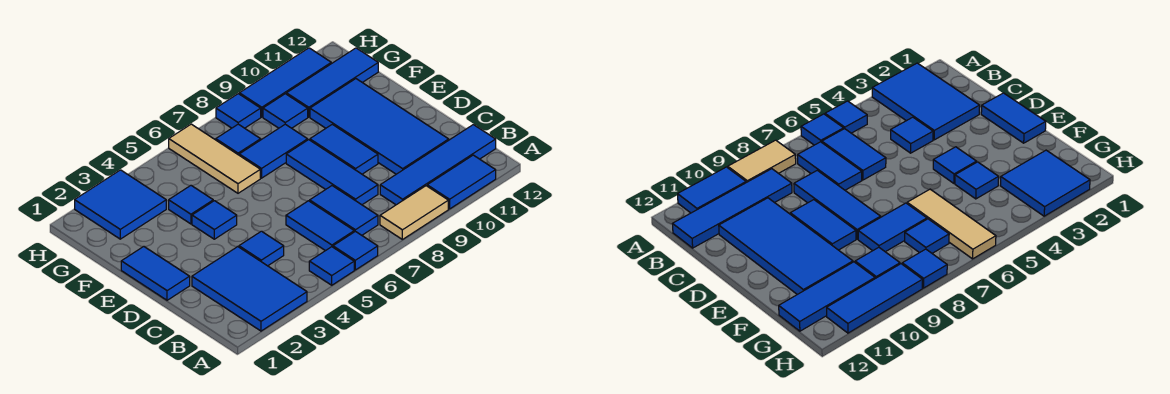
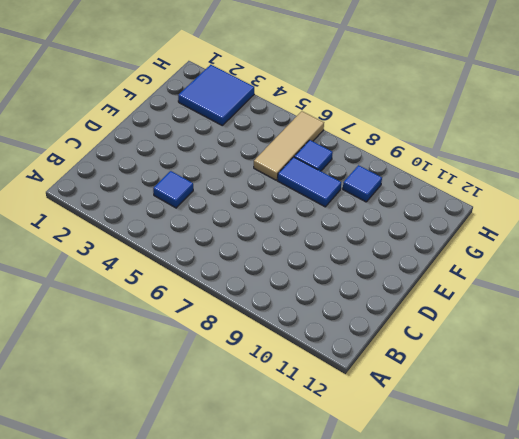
none -> blue 2x3 tile [192,247,307,331]
none -> blue 1x1 tile [309,247,354,285]
none -> blue 1x1 tile [333,231,378,270]

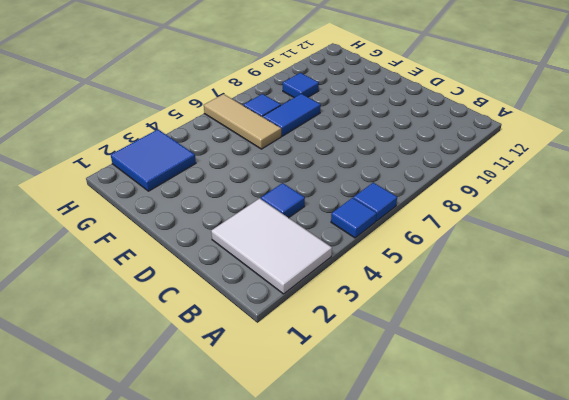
white 2x3 tile [211,198,332,294] -> blue 2x3 tile [192,247,307,331]
none -> tan 1x2 tile [380,186,448,239]
none -> blue 1x2 tile [427,155,496,209]
none -> blue 1x2 tile [286,201,354,251]

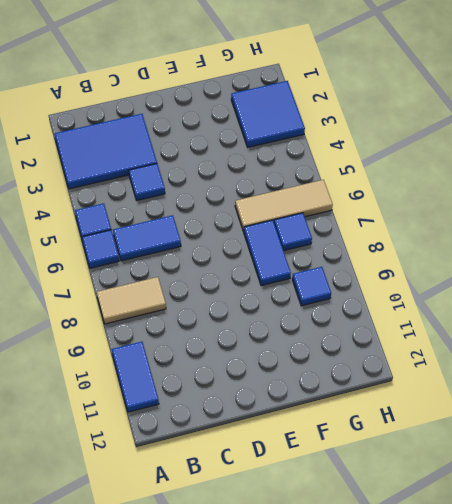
tan 1x2 tile [97,277,166,324] -> tan 1x2 tile turned to [380,186,448,239]
none -> blue 1x2 tile [310,186,378,235]
none -> blue 1x4 tile [380,125,496,205]
none -> blue 1x3 tile [286,140,378,205]

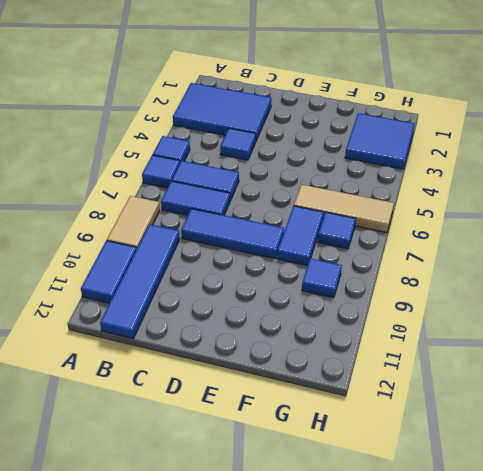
none -> blue 2x4 tile [310,79,449,174]
none -> blue 1x2 tile [121,246,190,300]
none -> blue 1x2 tile [310,124,378,174]

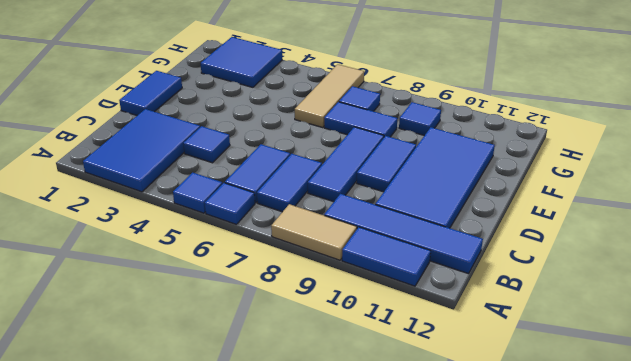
none -> blue 1x1 tile [192,201,237,239]
none -> blue 1x1 tile [169,185,213,224]
none -> blue 1x3 tile [286,48,378,117]

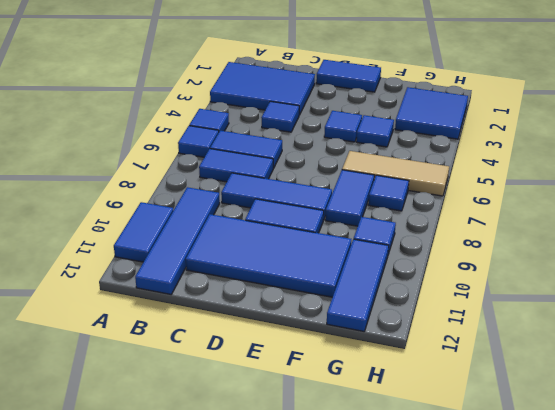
none -> tan 1x2 tile [380,186,448,239]
none -> blue 1x1 tile [216,94,261,128]
none -> blue 1x3 tile [239,48,331,117]

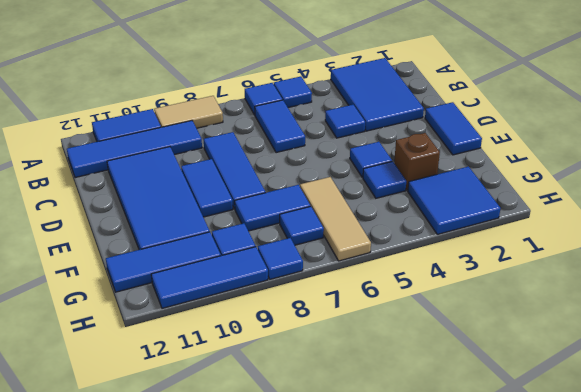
brown 1x1 brick [394,133,440,190] -> none
none -> blue 1x2 tile [310,186,378,235]

